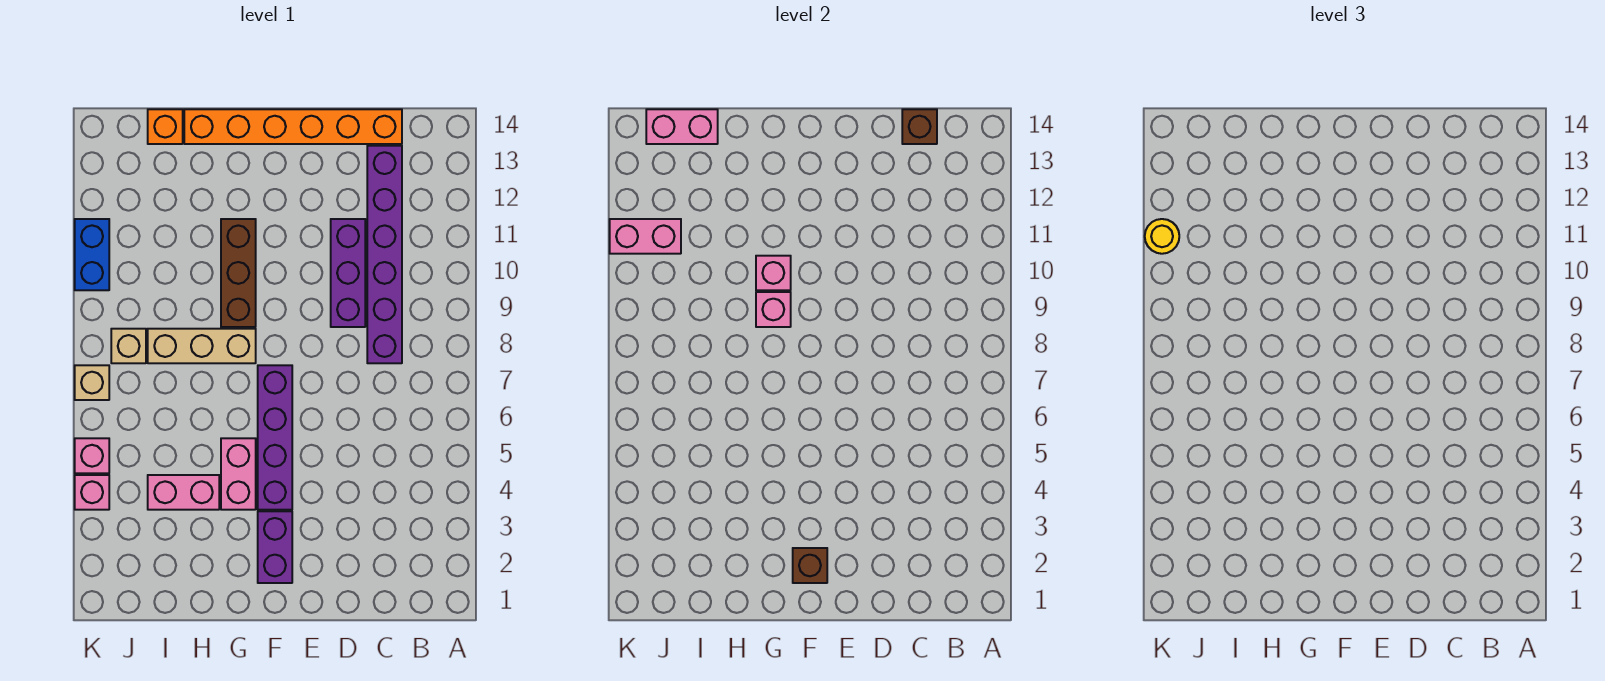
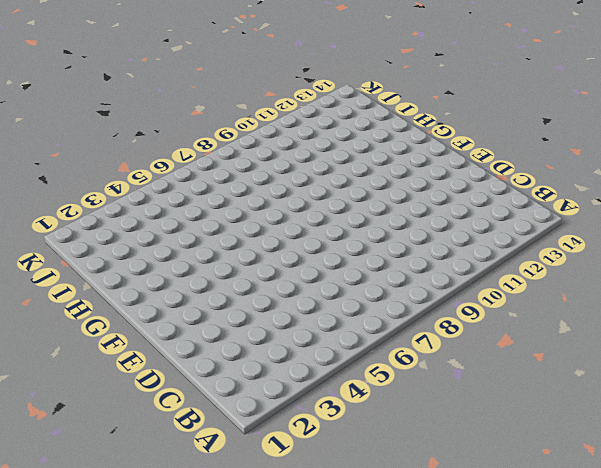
none -> purple 1x6 brick [367,146,402,363]
none -> orange 1x6 brick [184,109,402,144]
none -> purple 1x3 brick [331,219,365,327]

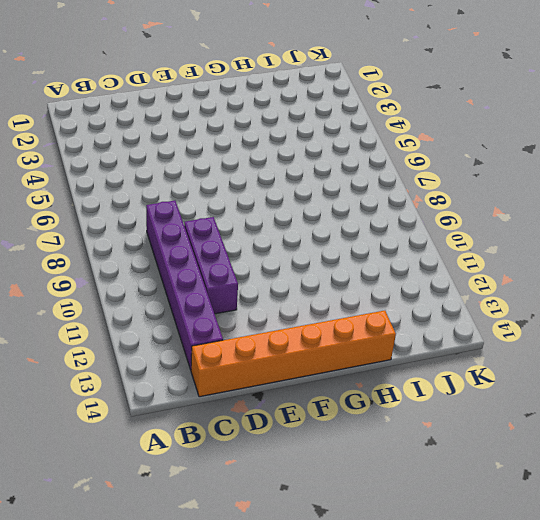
none -> purple 1x2 brick [258,511,292,583]
none -> purple 1x4 brick [258,365,292,510]
none -> pink 1x2 brick [221,438,256,510]

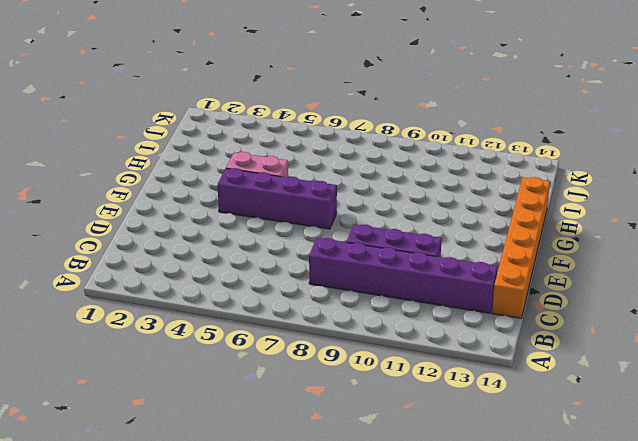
none -> purple 1x2 brick [258,511,292,583]
none -> tan 1x3 brick [148,329,256,363]
none -> brown 1x3 brick [221,219,256,327]

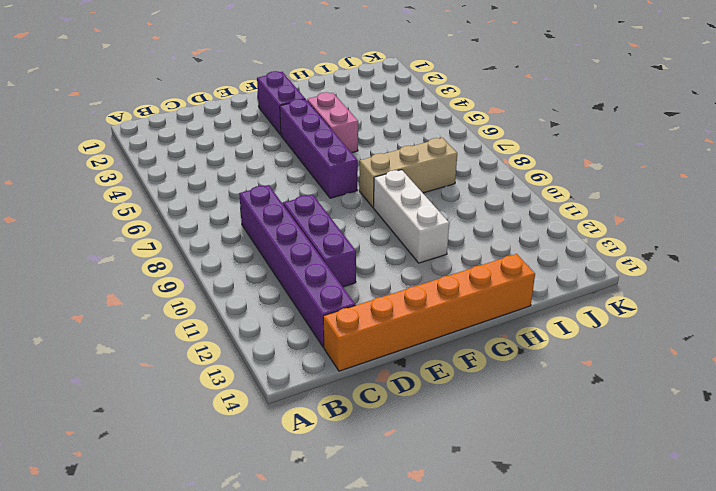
white 1x3 brick [373,170,449,263] -> brown 1x3 brick [221,219,256,327]
none -> pink 1x2 brick [148,475,219,510]
none -> orange 1x1 brick [148,109,183,144]
none -> tan 1x1 brick [111,329,146,363]

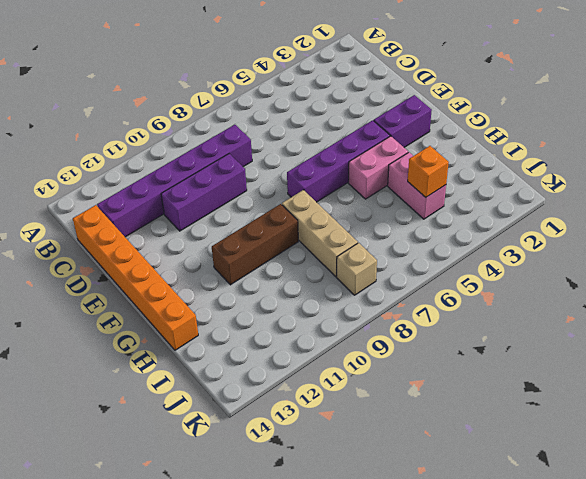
orange 1x1 brick [408,146,449,197] -> orange 1x1 brick moved to [148,109,183,144]
none -> pink 1x1 brick [75,475,109,510]
none -> pink 1x1 brick [75,438,109,473]
none -> tan 1x1 brick [75,365,109,400]

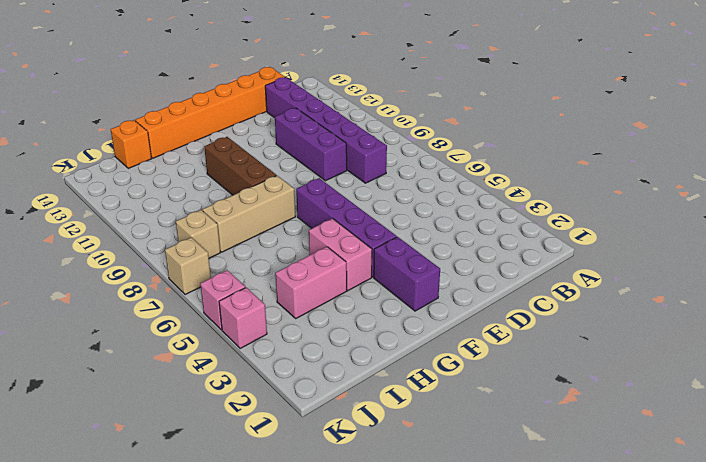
none -> blue 1x2 brick [75,219,109,290]
none -> brown 1x1 brick [902,109,937,144]
none -> brown 1x1 brick [793,548,827,583]

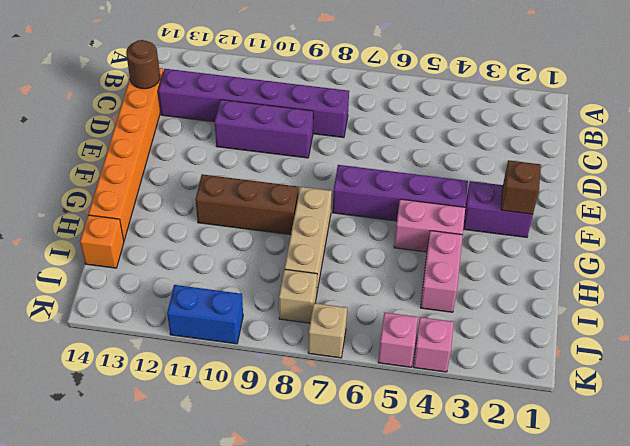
brown 1x1 round brick [126,40,160,89] -> brown 1x1 brick [902,109,937,144]
none -> pink 1x1 brick [756,292,791,327]
none -> pink 1x1 brick [756,256,791,290]
none -> pink 1x2 brick [646,109,718,144]

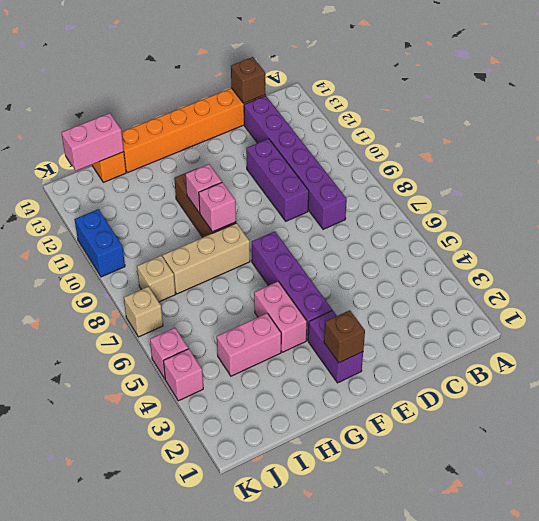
none -> pink 1x2 brick [610,219,681,254]
none -> yellow 1x1 round brick [1145,219,1179,254]

